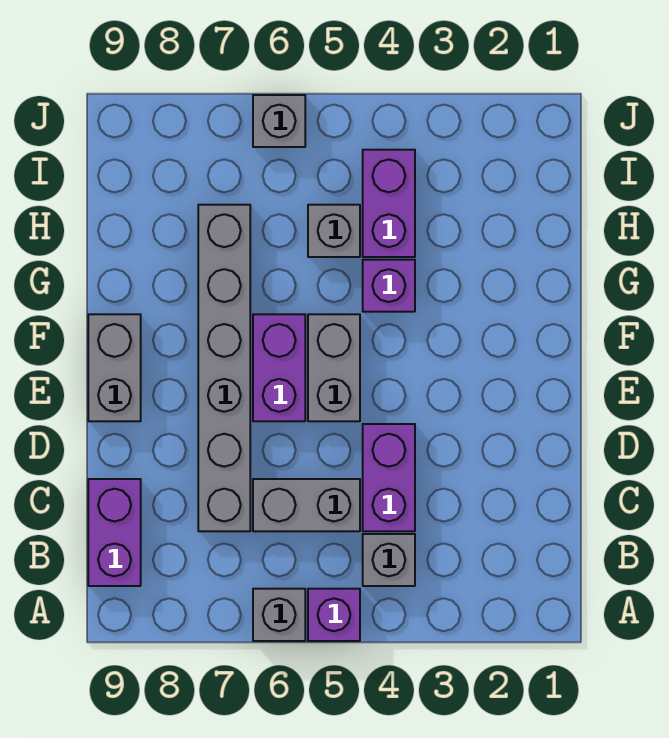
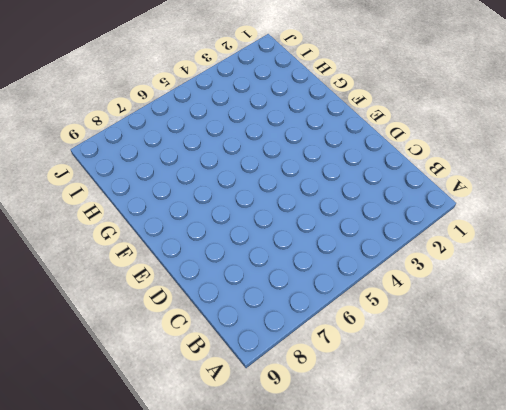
none -> purple 1x1 brick [308,589,360,641]
none -> grey 1x1 brick [253,589,305,641]
none -> grey 1x1 brick [363,534,415,586]

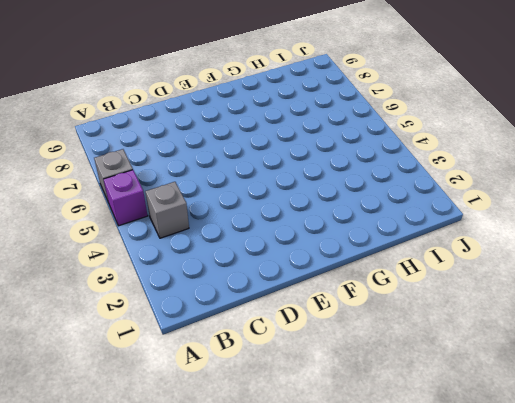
none -> purple 1x2 brick [88,479,141,586]
none -> purple 1x2 brick [363,424,415,531]
none -> grey 1x2 brick [253,479,360,531]

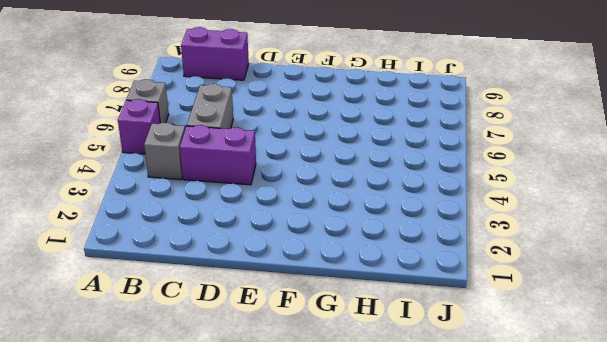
none -> grey 1x6 brick [198,205,250,531]
none -> grey 1x2 brick [308,314,360,421]
none -> purple 1x2 brick [253,314,305,421]

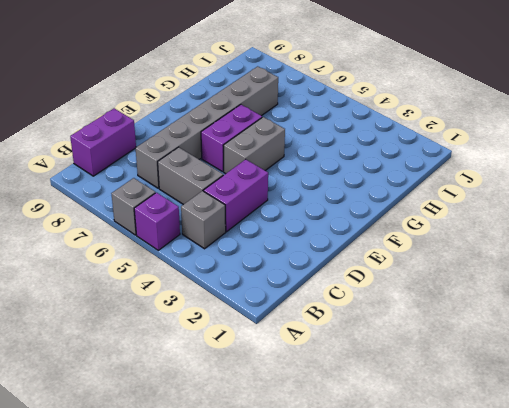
none -> grey 1x2 brick [88,314,141,421]
none -> purple 1x1 brick [363,260,415,312]
none -> purple 1x2 brick [363,150,415,257]

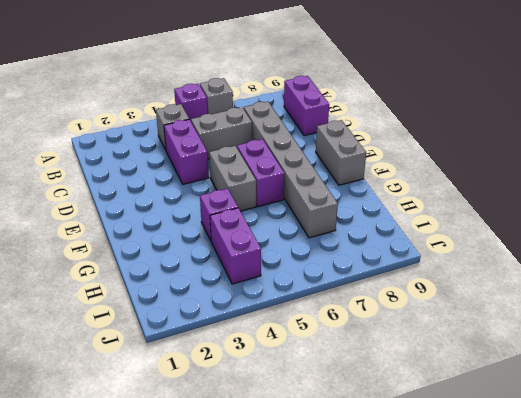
none -> grey 1x1 brick [308,205,360,257]
none -> grey 1x1 brick [253,95,305,147]

